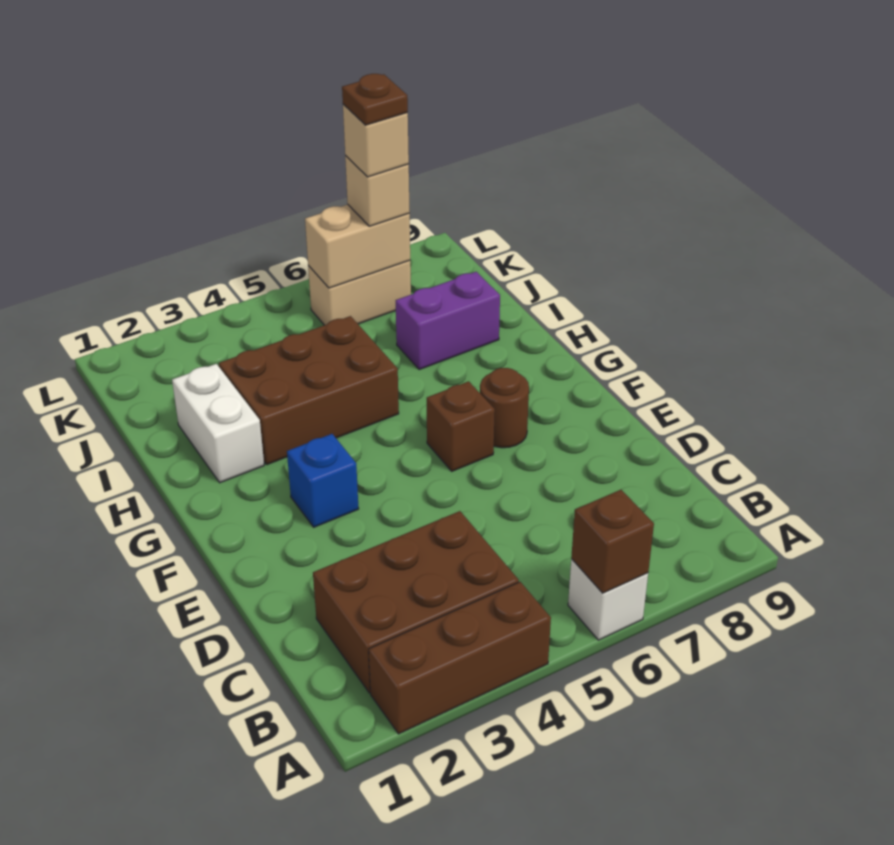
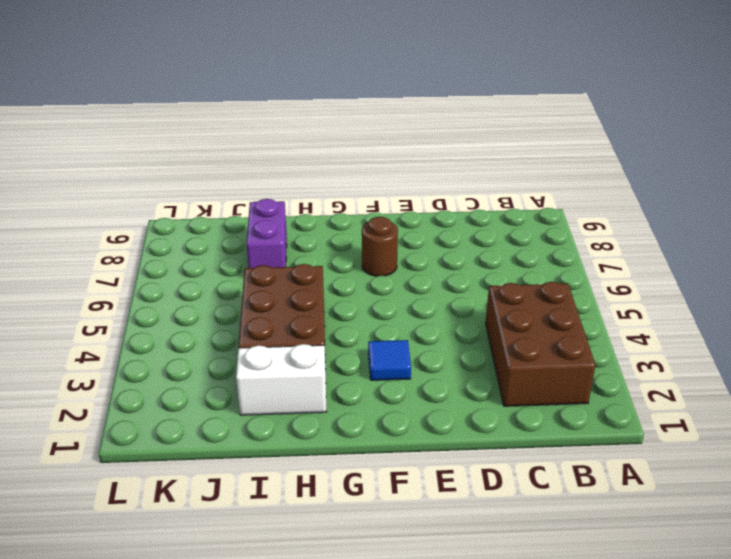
blue 1x1 tile [368,340,411,380] -> blue 1x1 brick [287,434,359,527]
none -> brown 1x3 brick [369,582,551,734]
none -> white 1x1 brick [568,559,648,640]
none -> brown 1x1 brick [427,381,495,471]

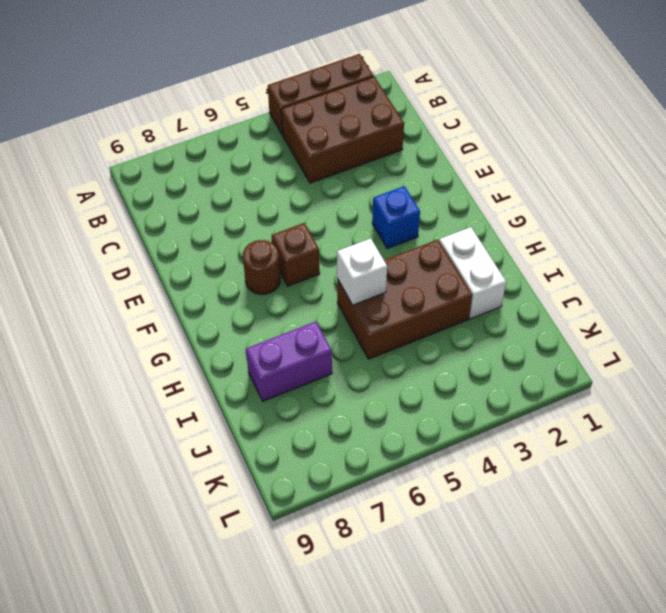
white 1x1 brick [337,238,387,305] -> white 1x1 brick moved to [568,559,648,640]
none -> tan 1x2 brick [308,260,411,325]
none -> brown 1x1 brick [571,490,654,593]
none -> tan 1x2 brick [305,205,410,288]

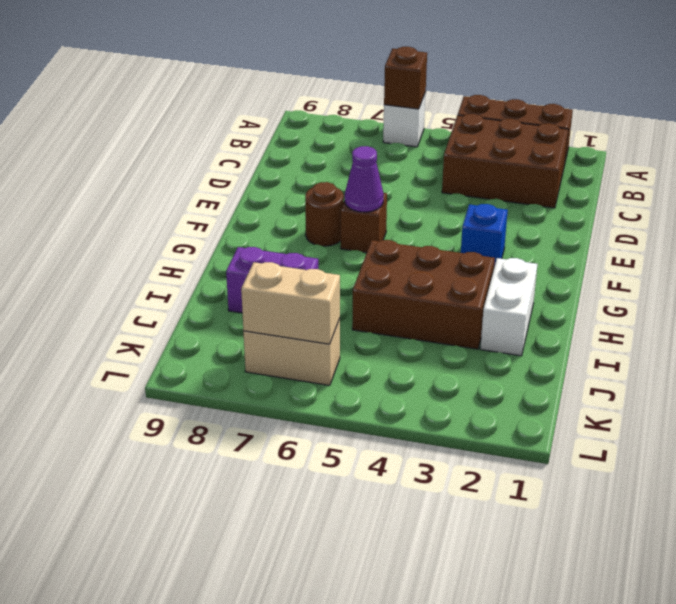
purple 1x1 cone [345,146,384,212] -> none
none -> tan 1x1 brick [345,156,410,226]
none -> tan 1x1 brick [343,104,409,177]
none -> brown 1x1 plate [342,74,408,125]

